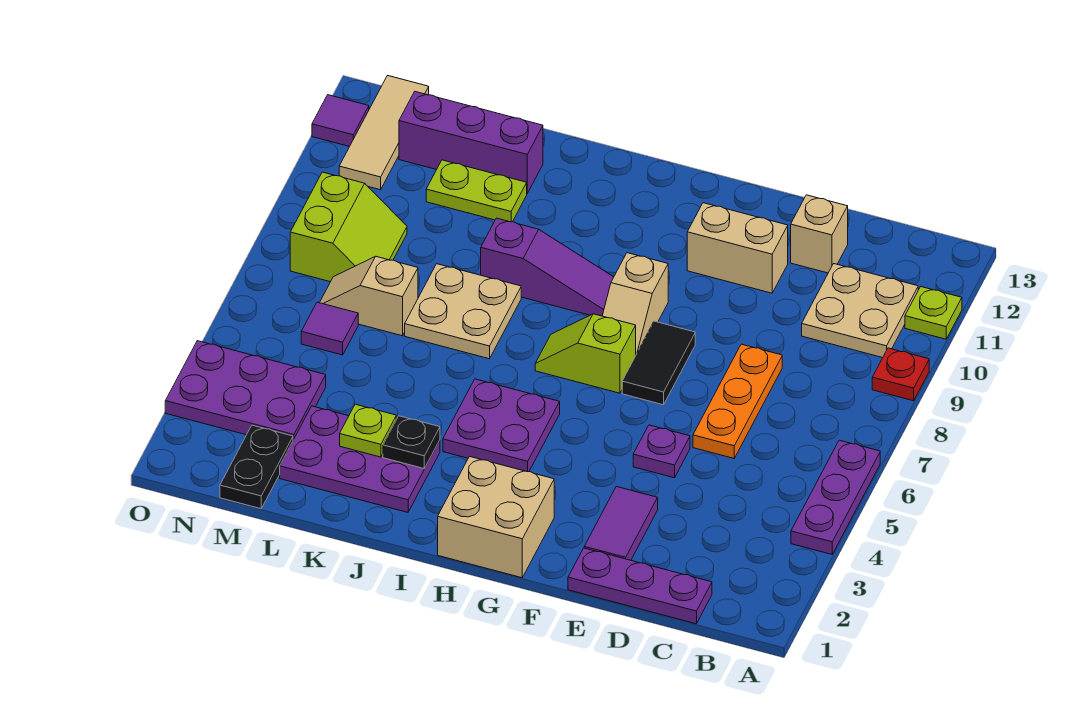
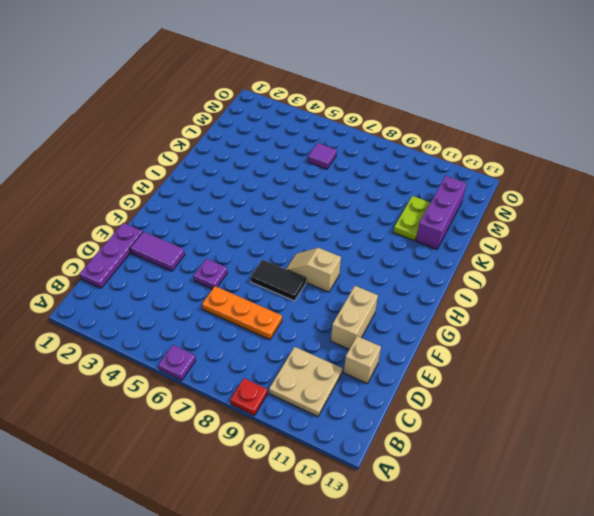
purple 1x1 plate [159,345,196,381] -> purple 1x3 plate [791,440,880,554]
none -> lime 1x1 plate [905,287,962,339]
none -> tan 2x2 brick [438,457,554,578]
none -> lime 1x2 slope [535,314,636,393]

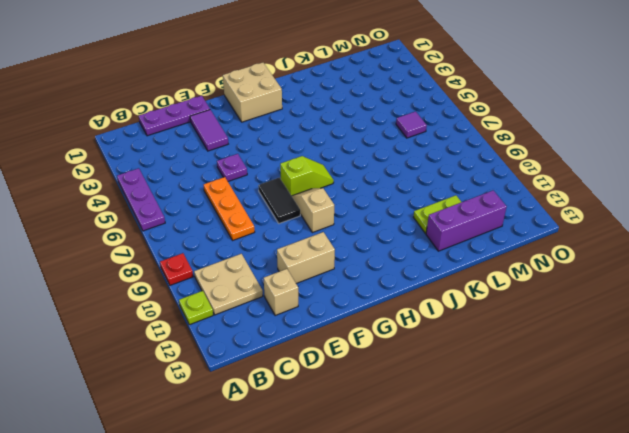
none -> purple 2x2 plate [443,379,560,472]
none -> purple 1x3 slope [481,218,614,316]
none -> purple 2x3 plate [280,406,440,512]

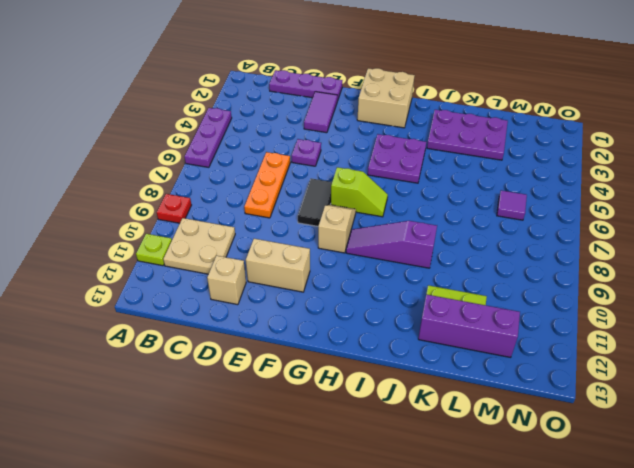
none -> tan 2x2 plate [405,264,521,359]
none -> tan 1x2 slope [320,257,418,336]
none -> black 1x2 plate [220,425,293,509]

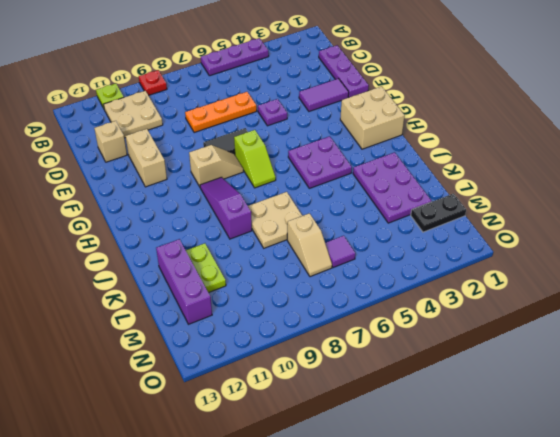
none -> purple 2x3 plate [165,341,326,440]
none -> lime 2x2 slope [290,172,407,282]
none -> tan 1x3 tile [339,76,429,190]

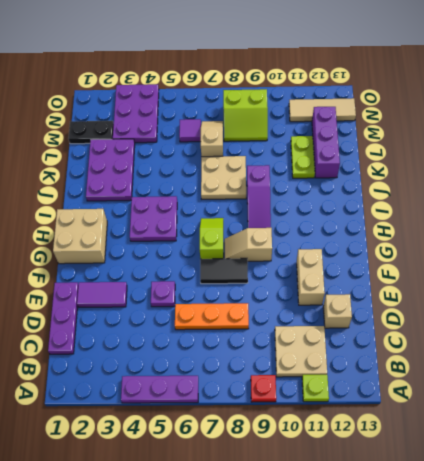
none -> purple 1x1 tile [312,95,369,146]
none -> black 1x1 plate [383,416,440,468]
none -> lime 1x1 plate [340,404,396,457]

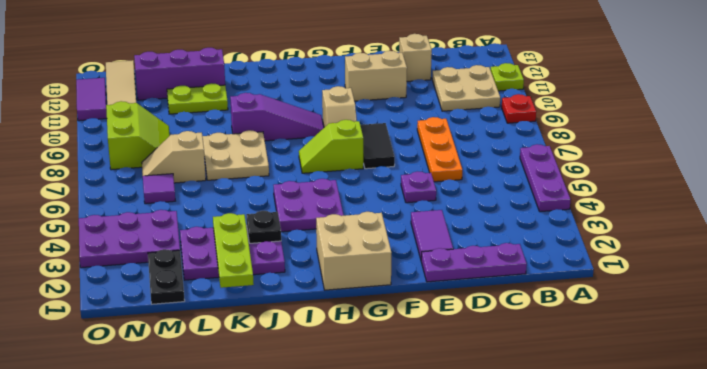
lime 1x3 plate [213,213,254,288] -> lime 1x1 plate [340,404,396,457]
purple 1x2 tile [76,78,107,121] -> purple 1x1 tile [312,95,369,146]

